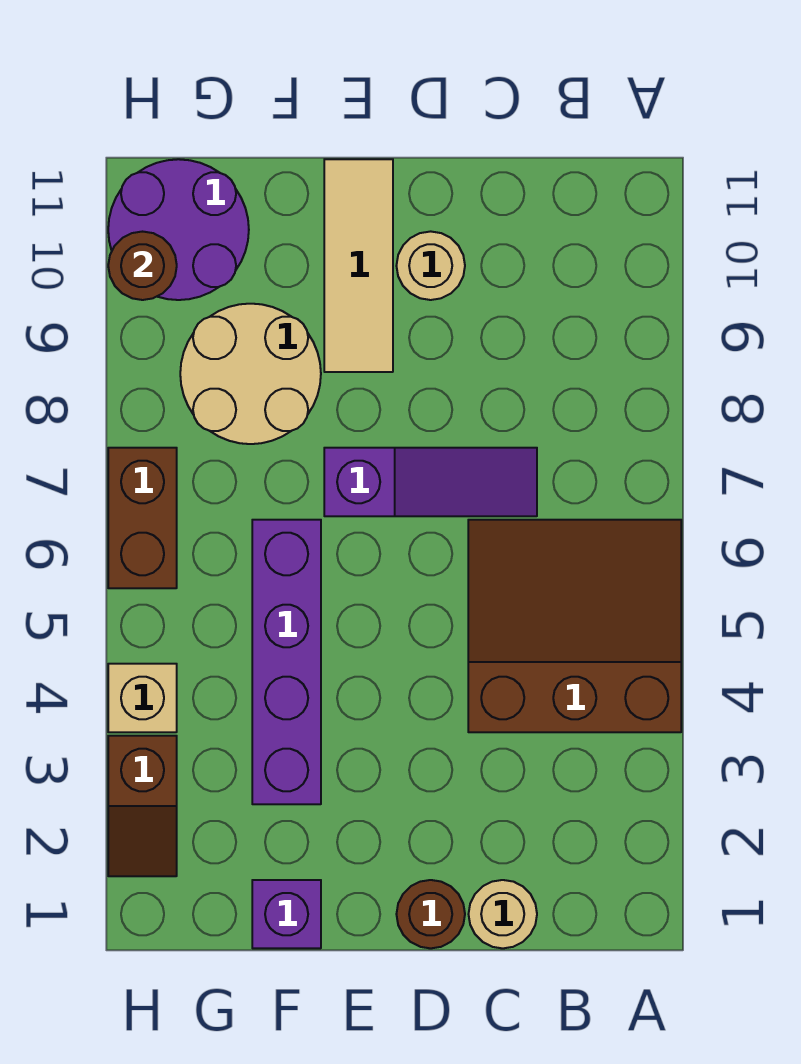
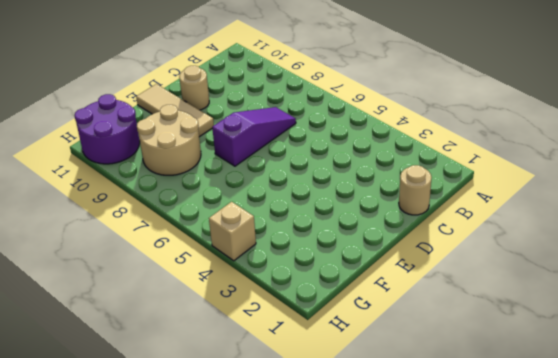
none -> brown 3x3 slope [468,520,681,732]
none -> brown 1x1 round brick [396,880,465,948]
none -> purple 1x1 brick [252,880,321,948]

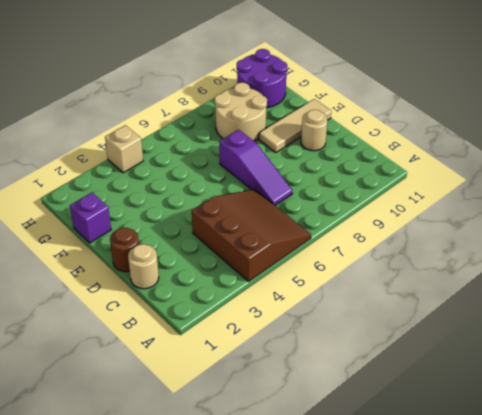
none -> purple 1x4 brick [252,520,321,804]
none -> brown 1x2 slope [108,736,177,876]
none -> brown 1x2 brick [108,448,177,588]

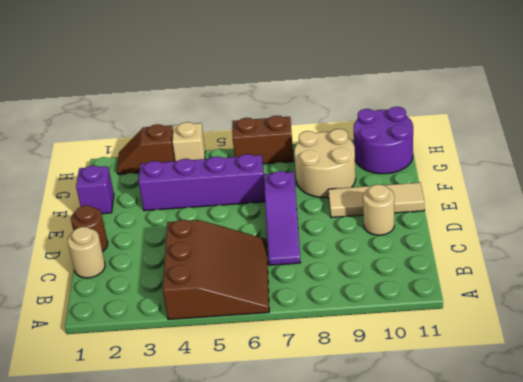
none -> brown 1x1 round brick [108,232,177,300]

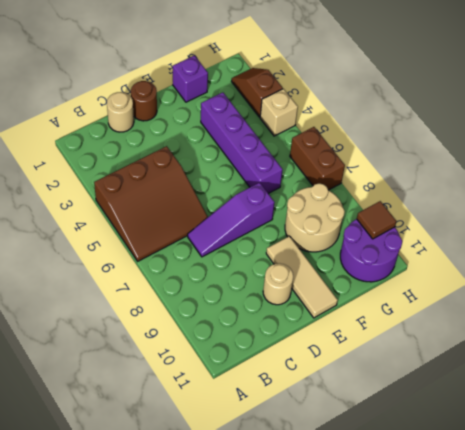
brown 1x1 tile [357,201,396,239] -> brown 1x1 round brick [108,232,177,300]

